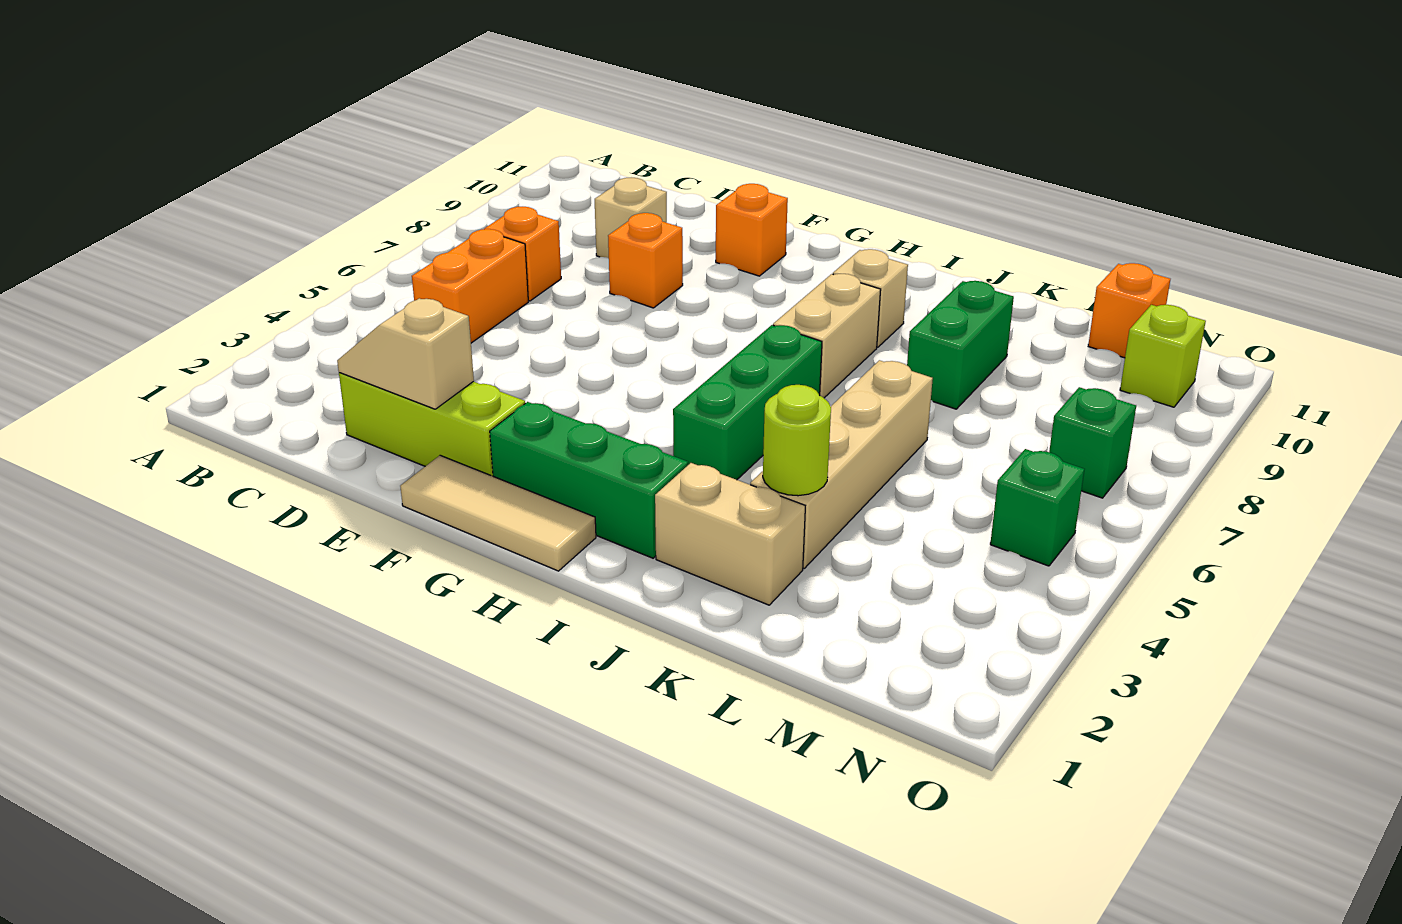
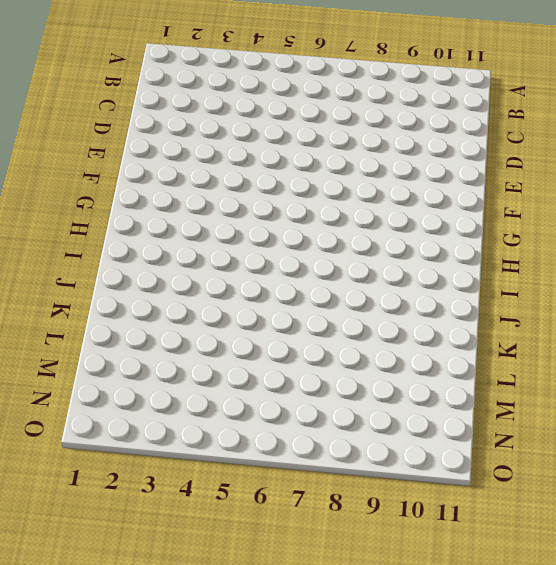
none -> orange 1x2 brick [412,229,528,343]
none -> orange 1x1 brick [484,207,561,301]
none -> lime 1x3 brick [339,373,525,476]

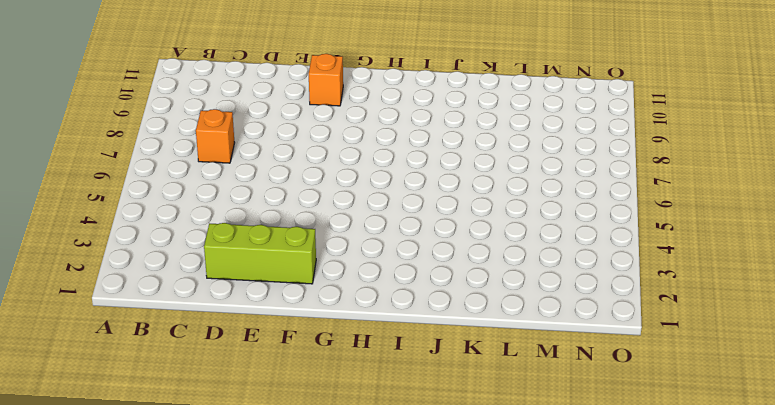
none -> orange 1x2 brick [412,229,528,343]
none -> tan 1x1 brick [595,178,667,258]
none -> orange 1x1 brick [608,213,683,308]

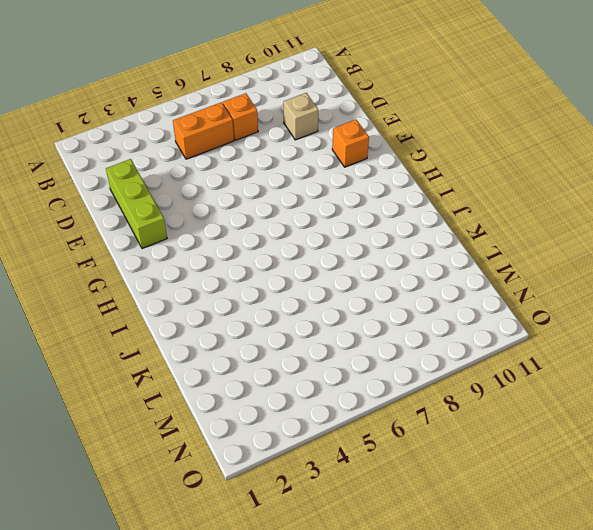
none -> orange 1x1 brick [608,213,683,308]
none -> tan 1x3 tile [400,455,596,571]
none -> green 1x3 brick [490,402,688,558]

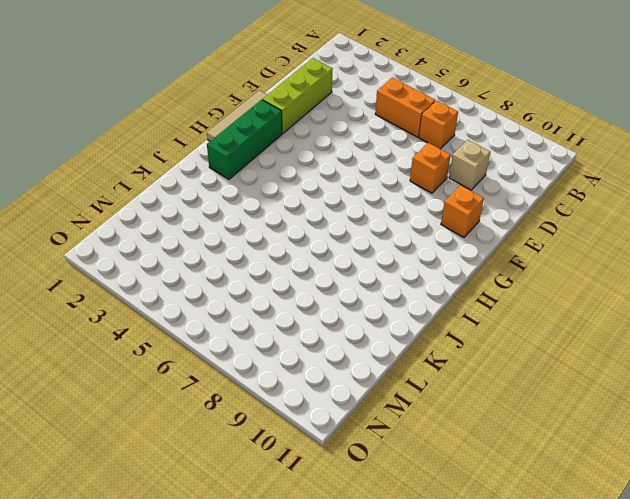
none -> green 1x3 brick [673,325,822,480]
none -> tan 1x2 brick [773,274,881,398]
none -> tan 1x1 brick [833,249,908,347]

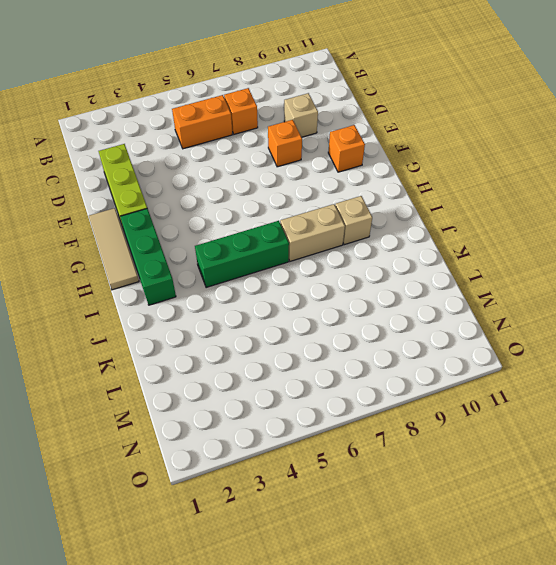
none -> tan 1x2 brick [655,463,805,605]
none -> tan 1x4 brick [750,360,933,568]
none -> green 1x2 brick [907,281,1014,409]

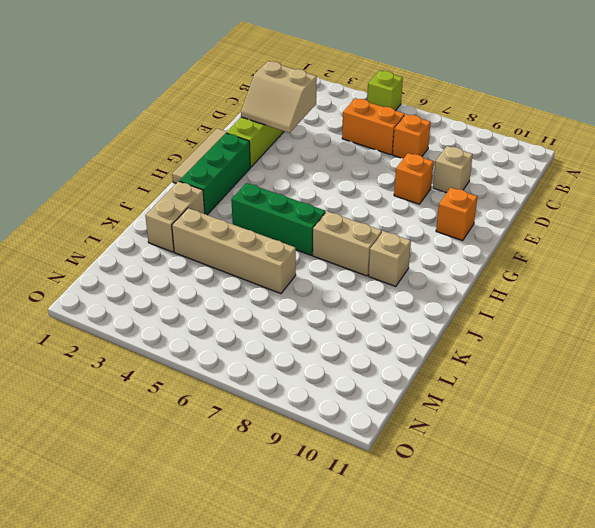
lime 1x1 brick [367,71,403,111] -> lime 1x1 brick moved to [1120,305,1206,407]
tan 2x2 slope [241,61,317,133] -> tan 1x2 slope [337,298,474,409]
none -> green 1x2 brick [907,281,1014,409]
none -> orange 1x1 brick [1088,263,1170,358]
none -> green 1x1 brick [990,449,1084,566]

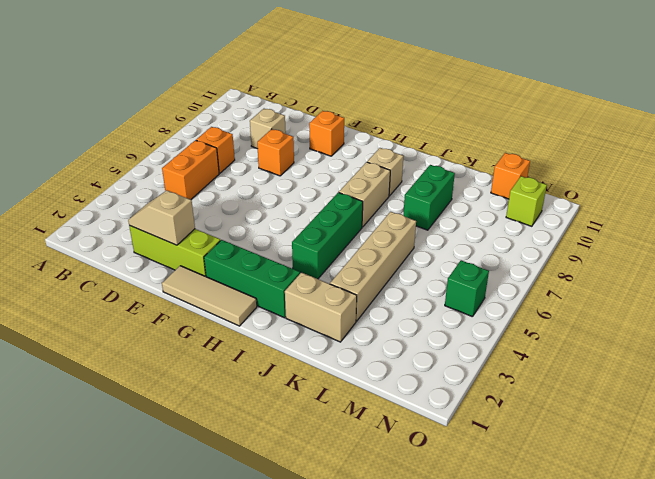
none -> green 1x1 brick [1049,387,1136,498]
none -> lime 1x1 round brick [763,385,831,496]

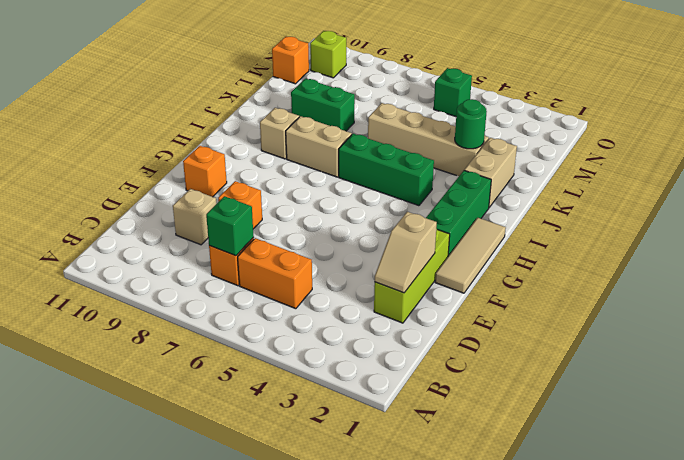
green 1x1 brick [206,196,254,256] -> green 1x1 brick moved to [1049,387,1136,498]
green 1x1 round brick [455,99,487,149] -> lime 1x1 round brick [763,385,831,496]

